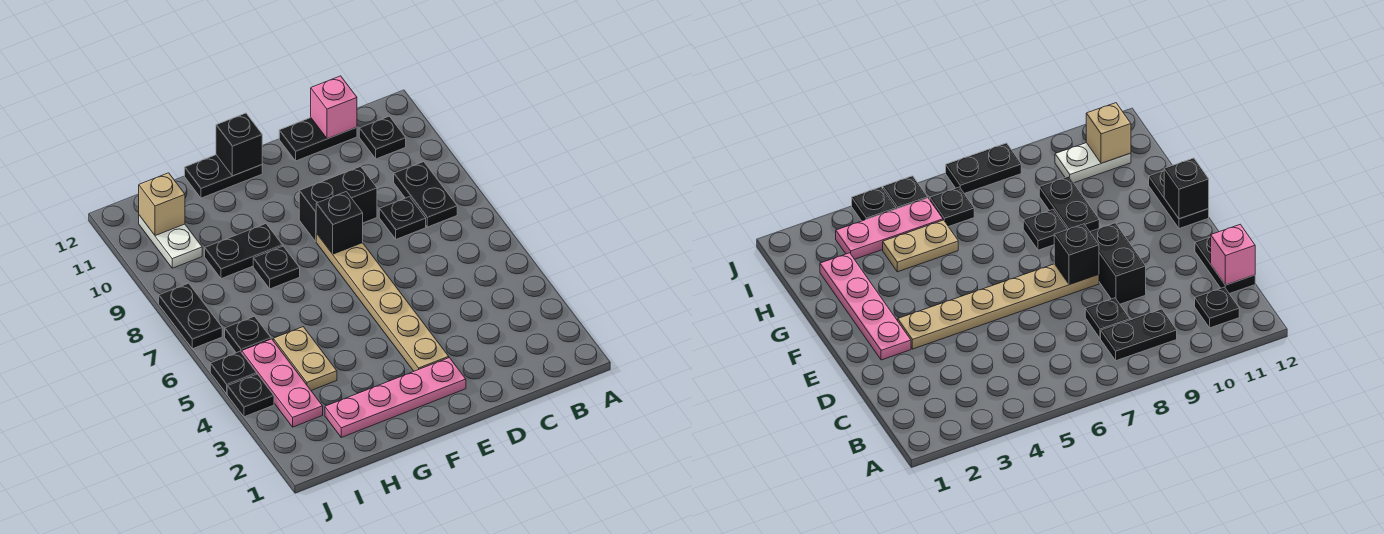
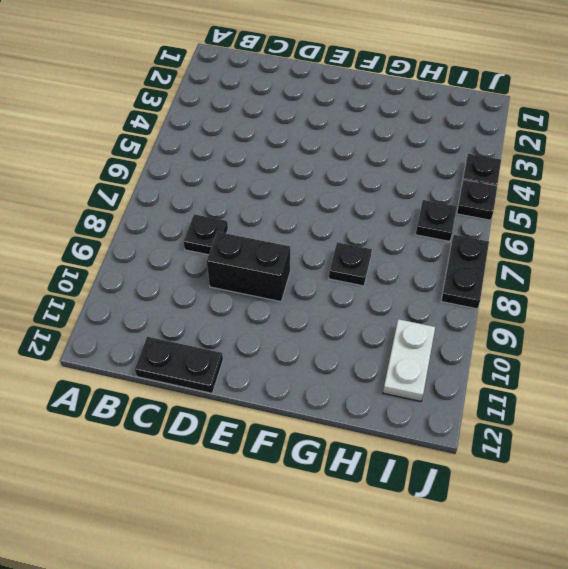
none -> black 1x2 plate [394,162,457,227]
none -> black 1x1 plate [359,116,406,159]
none -> pink 1x4 plate [325,358,466,437]

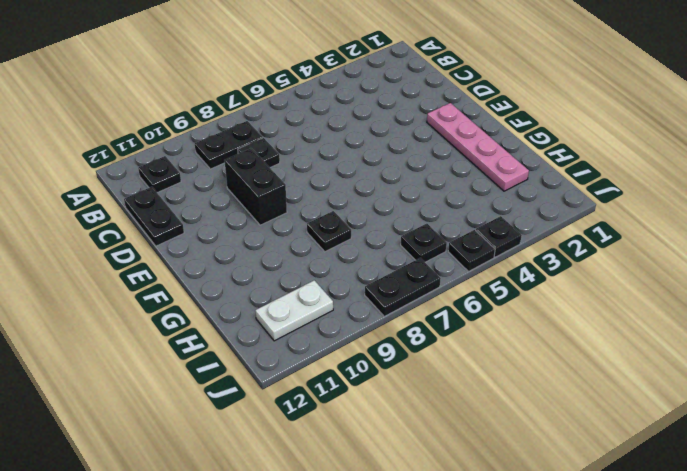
none -> tan 1x6 plate [316,233,449,371]
none -> black 1x2 plate [185,155,262,198]
none -> black 1x2 plate [205,224,283,279]

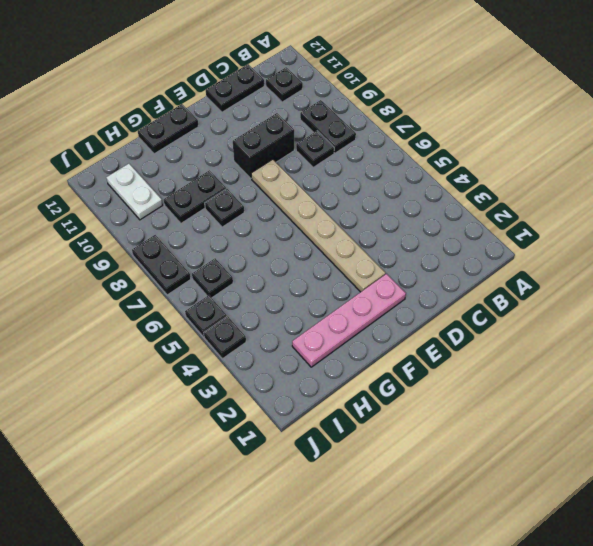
none -> tan 1x2 plate [273,327,337,390]
none -> pink 1x3 plate [242,339,323,427]
none -> pink 1x1 brick [311,76,357,139]

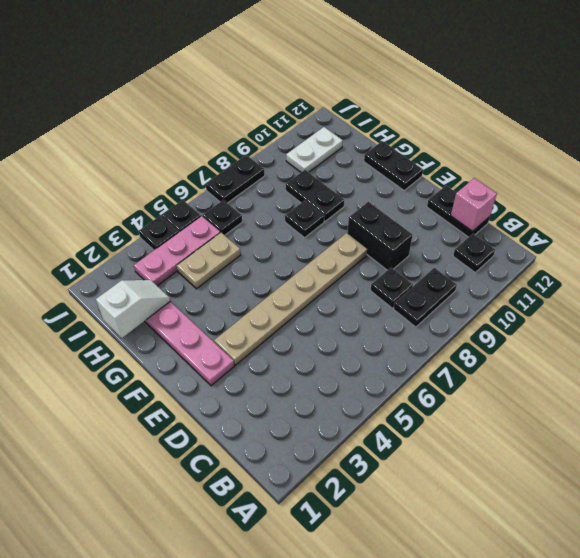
white 1x2 slope [96,280,170,338] -> none
none -> black 1x1 brick [316,192,363,254]
none -> black 1x1 brick [216,113,262,176]
none -> tan 1x1 brick [139,173,185,236]

